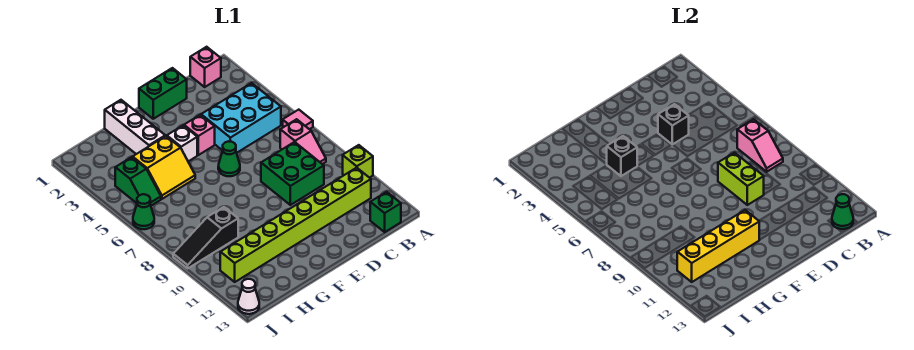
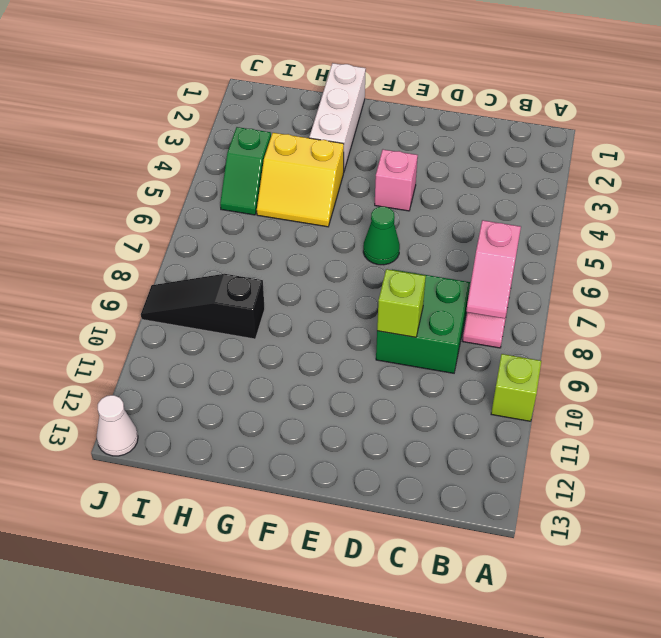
lime 1x1 brick [377,269,426,337] -> lime 1x2 brick [718,153,764,205]
none -> pink 1x1 tile [283,110,313,129]
none -> pink 1x1 brick [190,47,221,87]
none -> cyan 2x3 brick [201,83,281,153]

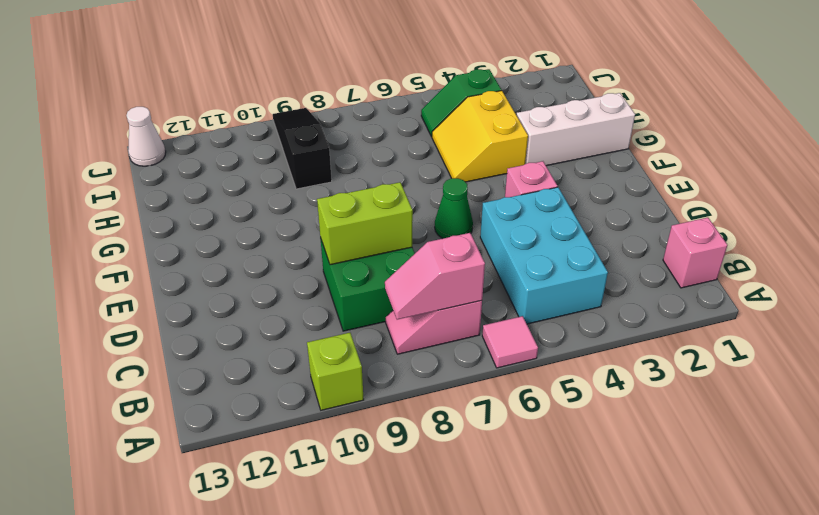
none -> lime 1x8 brick [220,168,371,282]
none -> green 1x1 brick [370,192,401,232]
none -> green 1x2 brick [139,68,187,119]

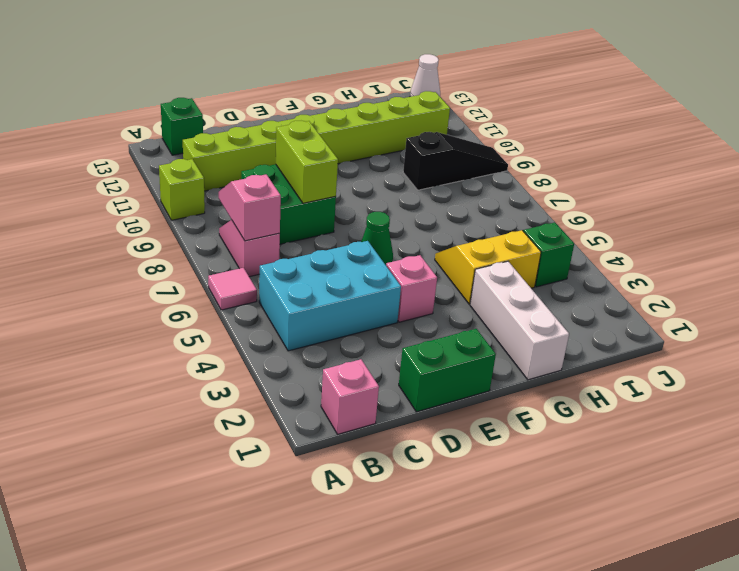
none -> white 1x1 brick [167,126,197,161]
none -> green 1x1 cone [133,194,154,229]
none -> green 1x1 cone [832,194,853,229]

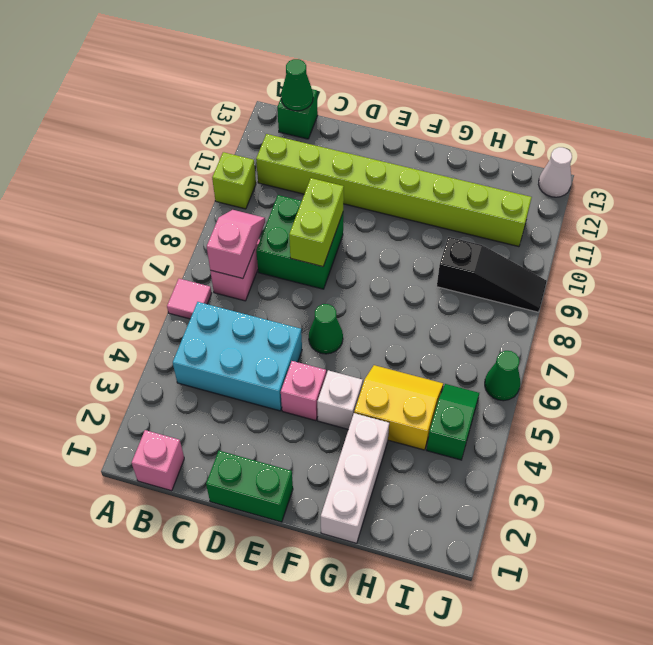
none -> black 1x1 brick [658,104,689,145]
none -> yellow 1x4 brick [677,210,759,282]
none -> black 1x1 brick [607,136,637,176]

